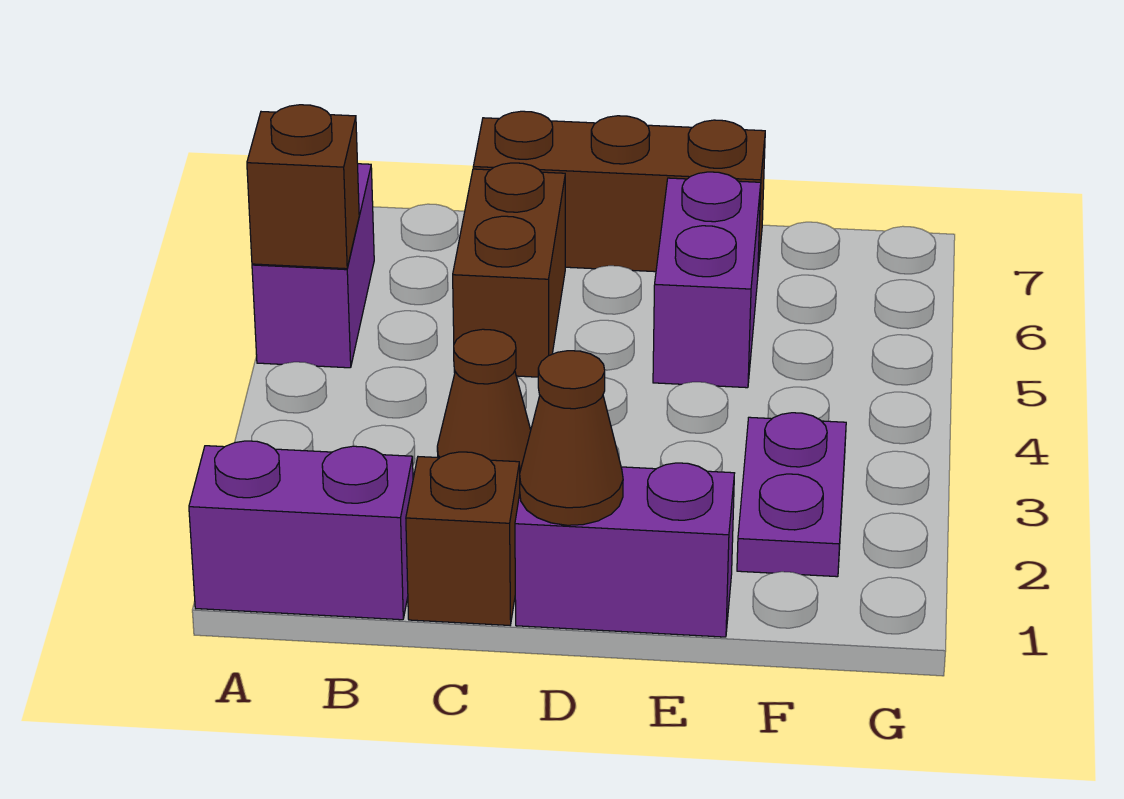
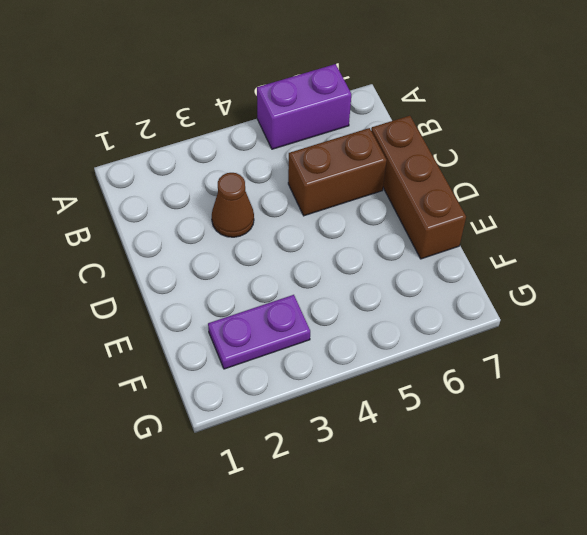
none -> purple 1x2 brick [189,441,413,620]
none -> brown 1x1 brick [406,452,520,625]

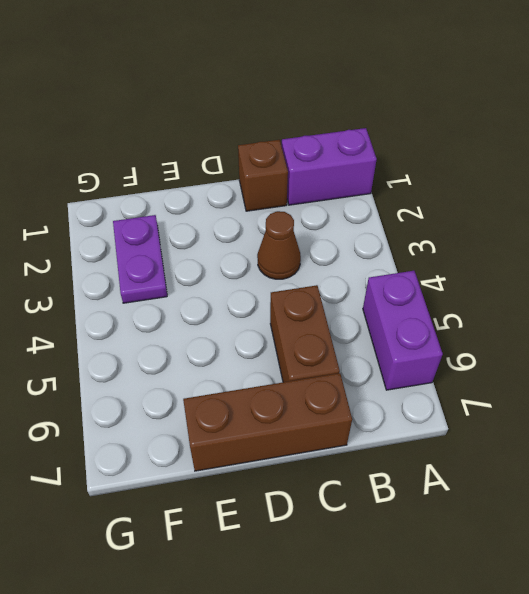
none -> purple 1x2 brick [515,463,734,637]
none -> purple 1x2 brick [653,172,761,388]

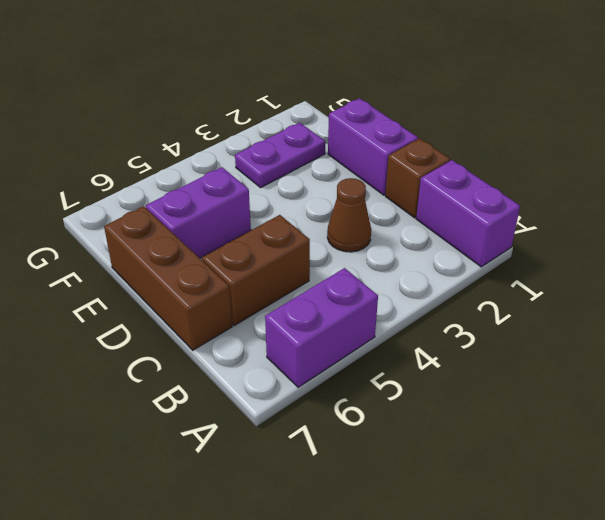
none -> brown 1x1 brick [247,105,359,269]
none -> brown 1x1 cone [520,351,623,525]

